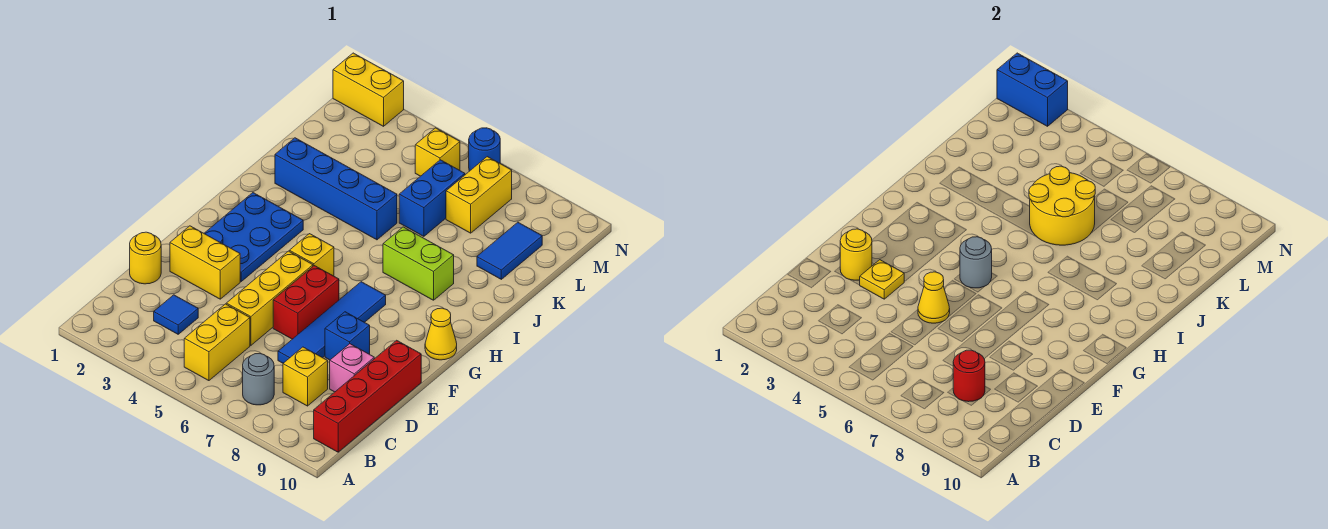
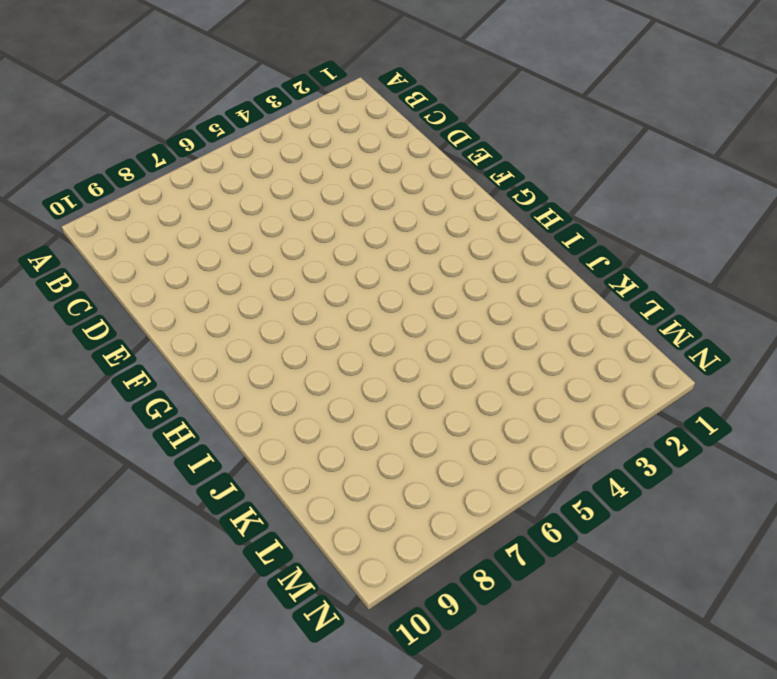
none -> yellow 1x2 brick [184,304,250,381]
none -> grey 1x1 round brick [243,353,274,405]
none -> red 1x4 brick [314,340,421,452]
none -> blue 1x1 tile [154,295,198,334]

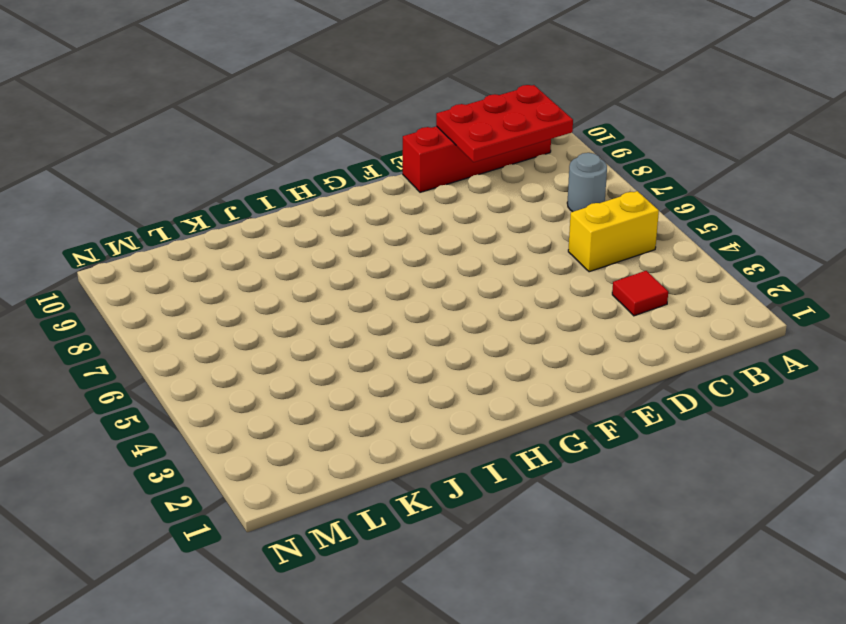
red 2x3 plate [436,85,573,162] -> none
red 1x1 tile [612,271,668,316] -> blue 1x1 tile [154,295,198,334]
none -> yellow 1x1 brick [283,347,328,406]
none -> yellow 1x1 round brick [130,232,161,284]
none -> yellow 1x3 brick [226,251,313,345]
none -> blue 1x4 tile [278,282,386,363]

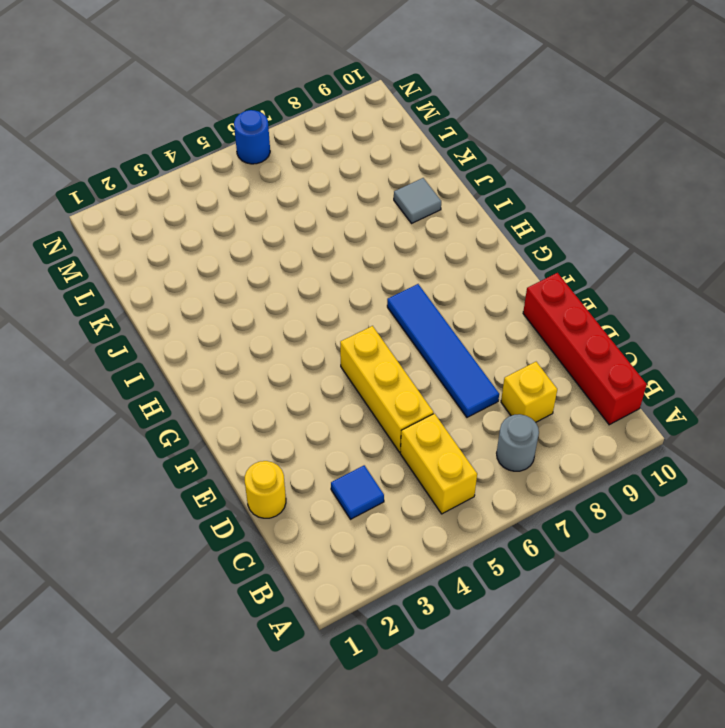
grey 1x1 tile [394,178,441,223] -> none
none -> pink 1x1 brick [330,344,374,392]
none -> yellow 1x2 brick [170,226,240,299]
none -> red 1x2 brick [273,266,339,339]
none -> blue 1x1 brick [325,312,370,360]

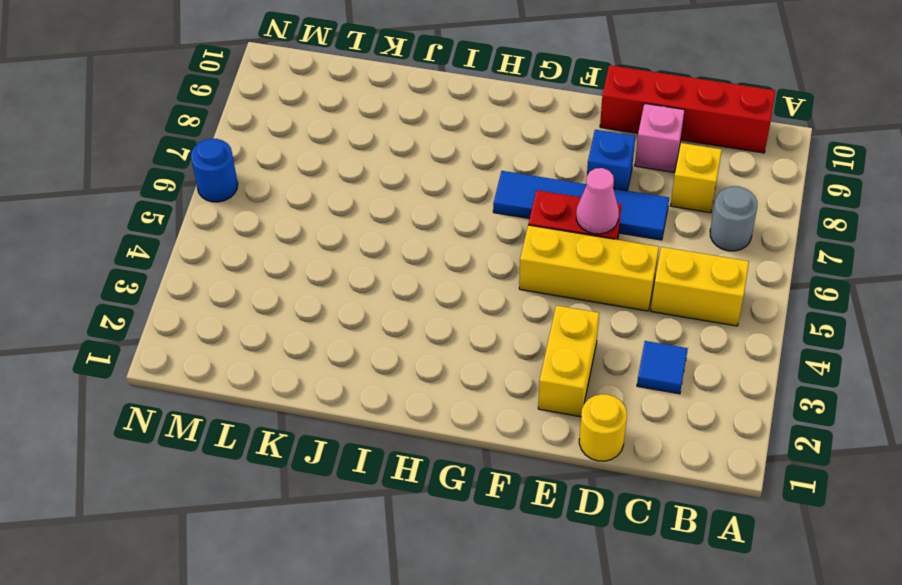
pink 1x1 cone [576,168,619,234] -> none
none -> blue 2x3 plate [204,193,303,281]
none -> yellow 1x1 brick [289,234,334,276]
none -> yellow 1x1 cone [425,308,457,360]
none -> lime 1x2 brick [383,227,454,300]

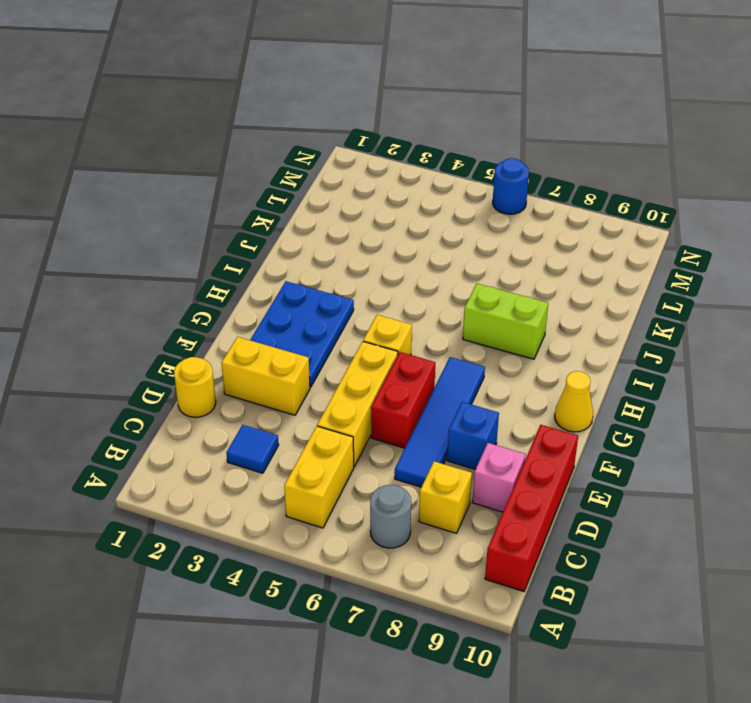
none -> blue 1x4 brick [275,138,397,240]
none -> blue 1x2 brick [399,160,465,236]
none -> blue 1x2 tile [477,222,542,279]
none -> yellow 1x2 brick [446,157,512,233]

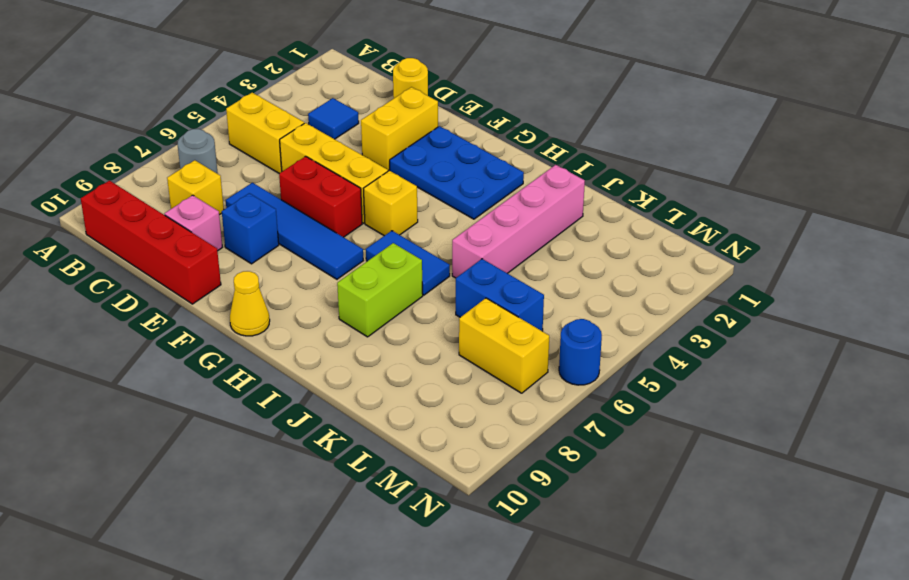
blue 1x2 tile [366,231,450,295] -> blue 1x2 tile moved to [477,222,542,279]
pink 1x4 brick [452,165,585,278] -> blue 1x4 brick [275,138,397,240]
none -> yellow 1x1 brick [415,128,460,176]
none -> yellow 1x2 brick [333,53,404,126]
none -> red 1x1 round brick [953,350,985,402]
none -> yellow 1x1 round brick [840,229,872,280]

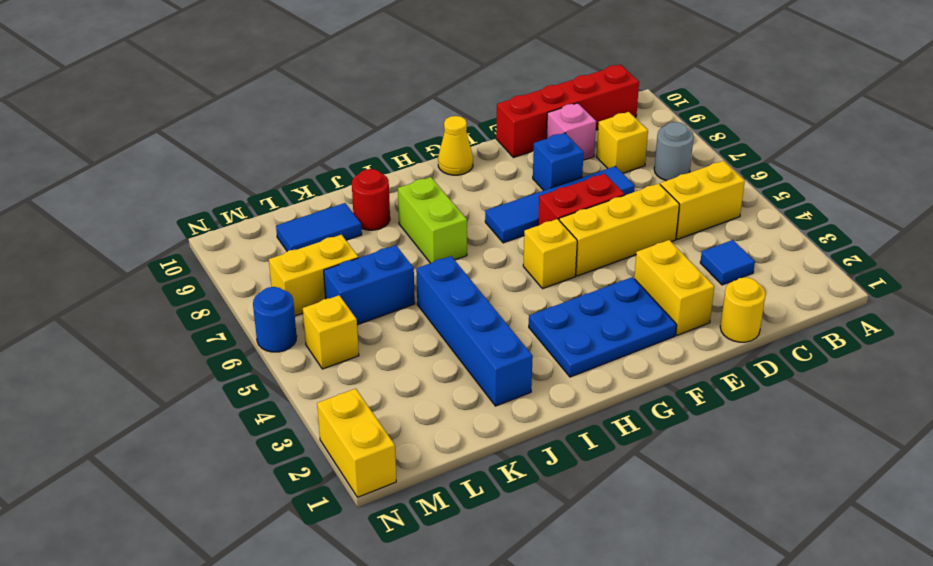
red 1x1 round brick [352,169,390,230] -> red 1x1 round brick moved to [953,350,985,402]
none -> yellow 1x1 round brick [840,229,872,280]
none -> yellow 1x1 plate [860,260,904,299]
none -> yellow 1x1 cone [918,272,950,323]
none -> grey 1x1 round brick [960,237,992,288]

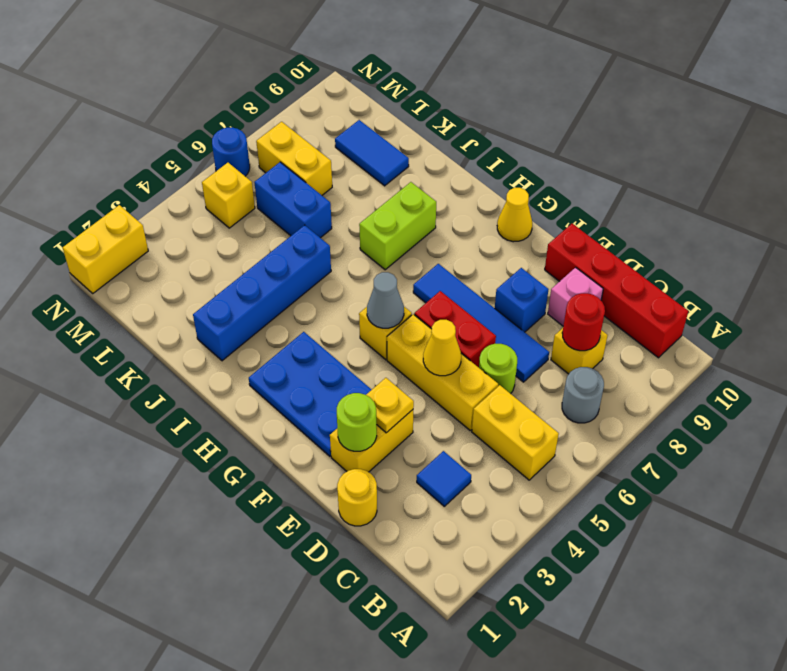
lime 1x1 round brick [479,344,517,394] -> none
lime 1x1 round brick [337,393,377,451] -> yellow 1x1 round brick [840,229,872,280]
grey 1x1 cone [367,272,404,328] -> grey 1x1 round brick [960,237,992,288]
none -> yellow 2x2 round brick [1029,166,1095,245]
none -> blue 1x2 brick [997,53,1068,126]

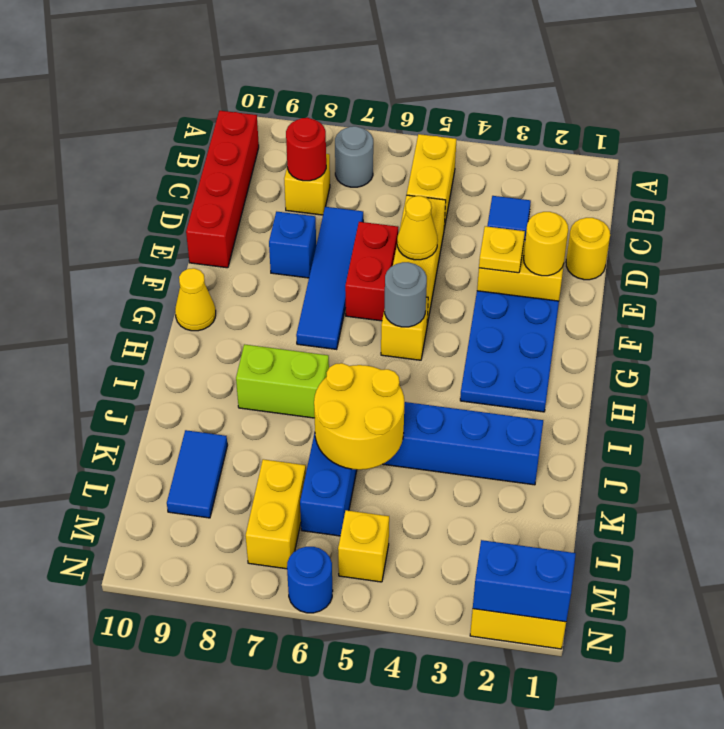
none -> pink 1x1 brick [330,344,374,392]

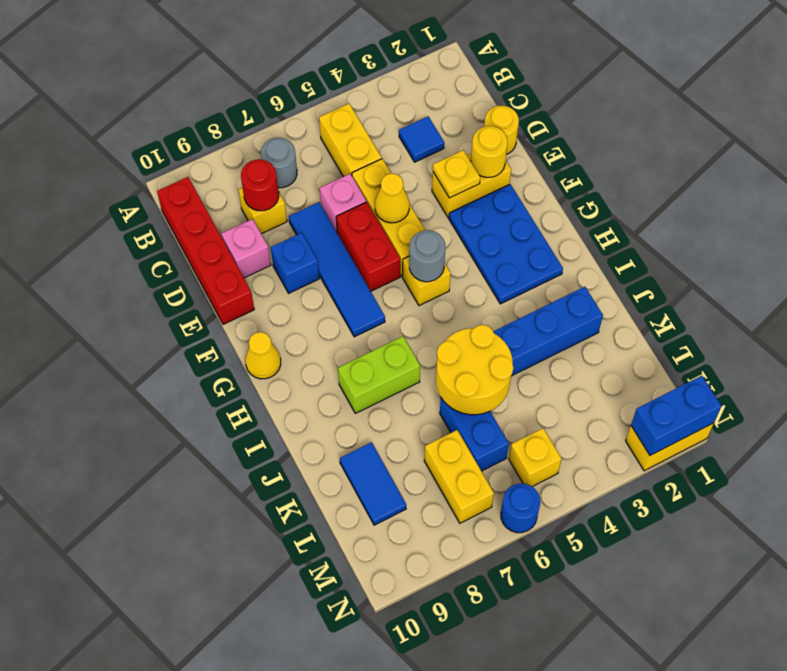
pink 1x1 brick [320,174,366,232] -> none

